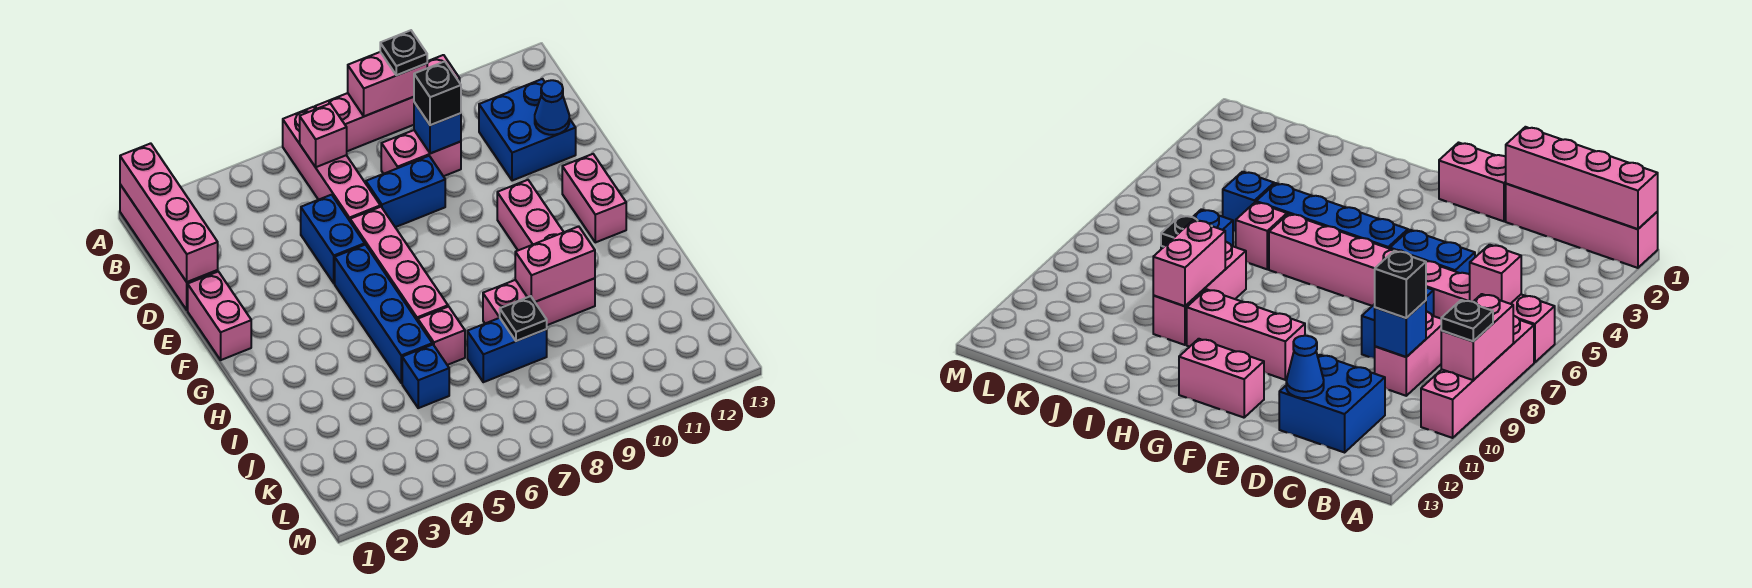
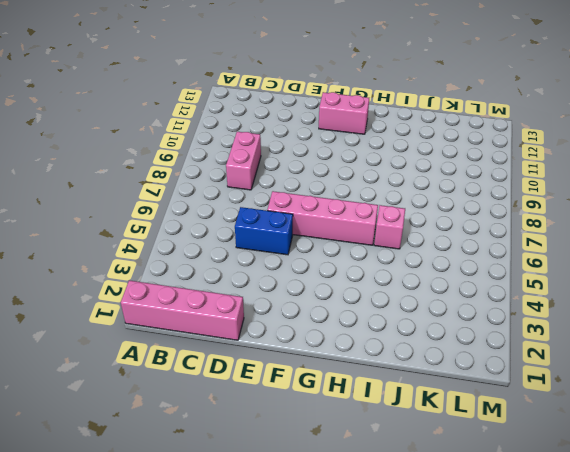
none -> pink 1x4 brick [283,107,380,221]
none -> pink 1x4 brick [315,55,460,151]
none -> blue 2x2 brick [479,79,576,181]

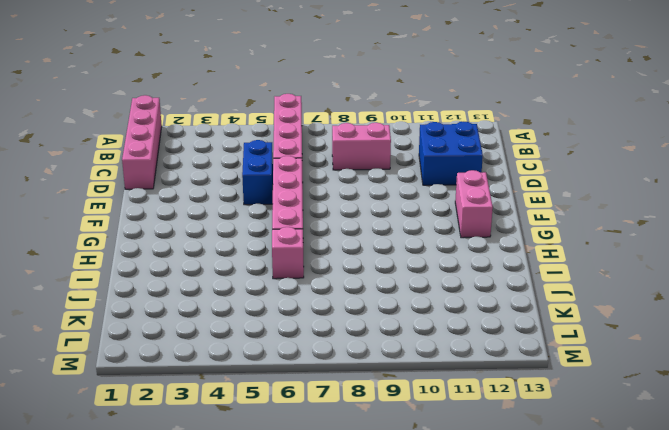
none -> pink 1x4 brick [315,55,460,151]
none -> blue 1x2 brick [366,156,445,227]
none -> pink 1x2 brick [188,272,251,360]

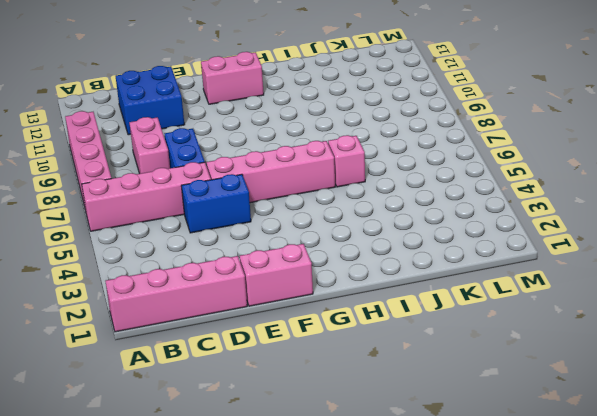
none -> blue 1x4 brick [335,245,432,383]
none -> pink 1x3 brick [497,180,563,250]
none -> pink 1x3 brick [483,278,595,325]

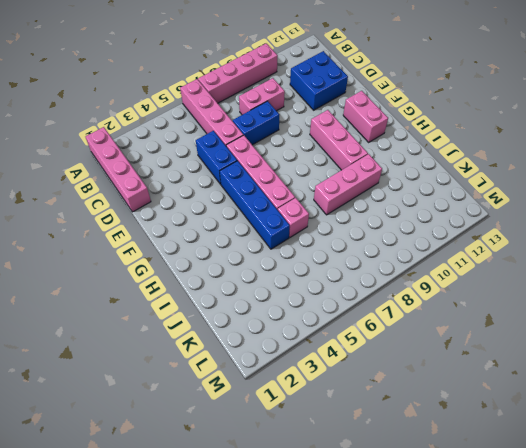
none -> pink 1x2 brick [188,272,251,360]
none -> blue 1x1 brick [402,344,449,408]
none -> blue 1x2 brick [467,318,547,382]

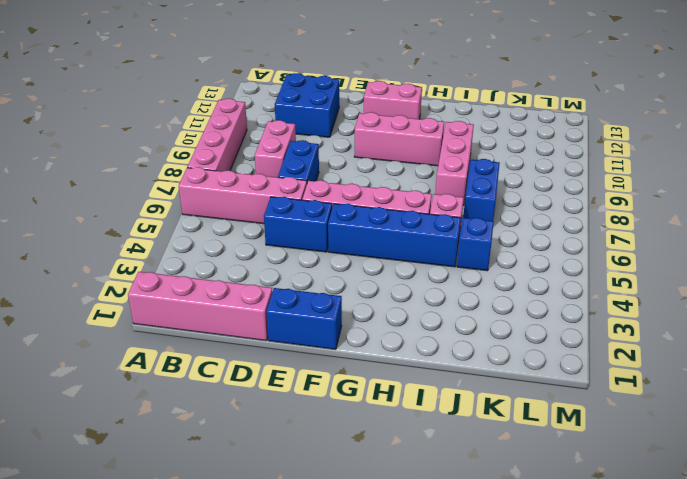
blue 1x2 brick [266,288,342,349] -> pink 1x2 brick [188,272,251,360]
none -> pink 1x4 brick [120,143,218,282]
none -> pink 1x2 brick [348,52,427,116]
none -> pink 1x1 brick [300,104,347,167]

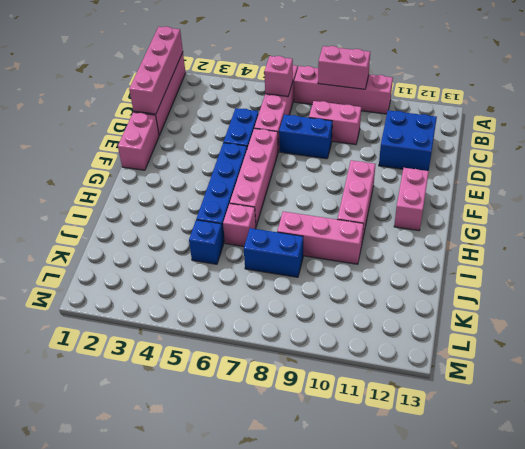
none -> blue 1x1 brick [414,102,461,153]
none -> blue 1x1 cone [535,80,569,135]
none -> pink 1x2 brick [515,226,595,302]

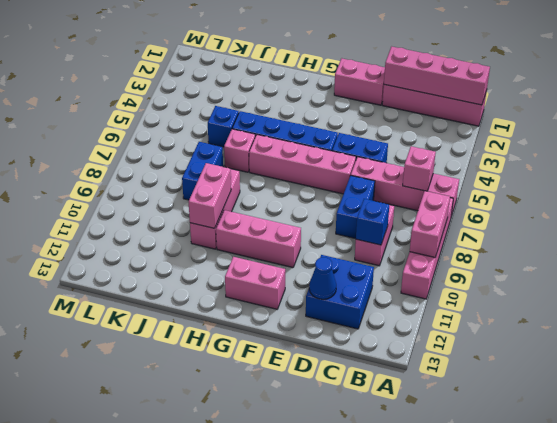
none -> black 1x1 plate [500,296,547,341]
none -> black 1x1 plate [380,30,427,75]
none -> black 1x1 brick [414,61,461,125]

